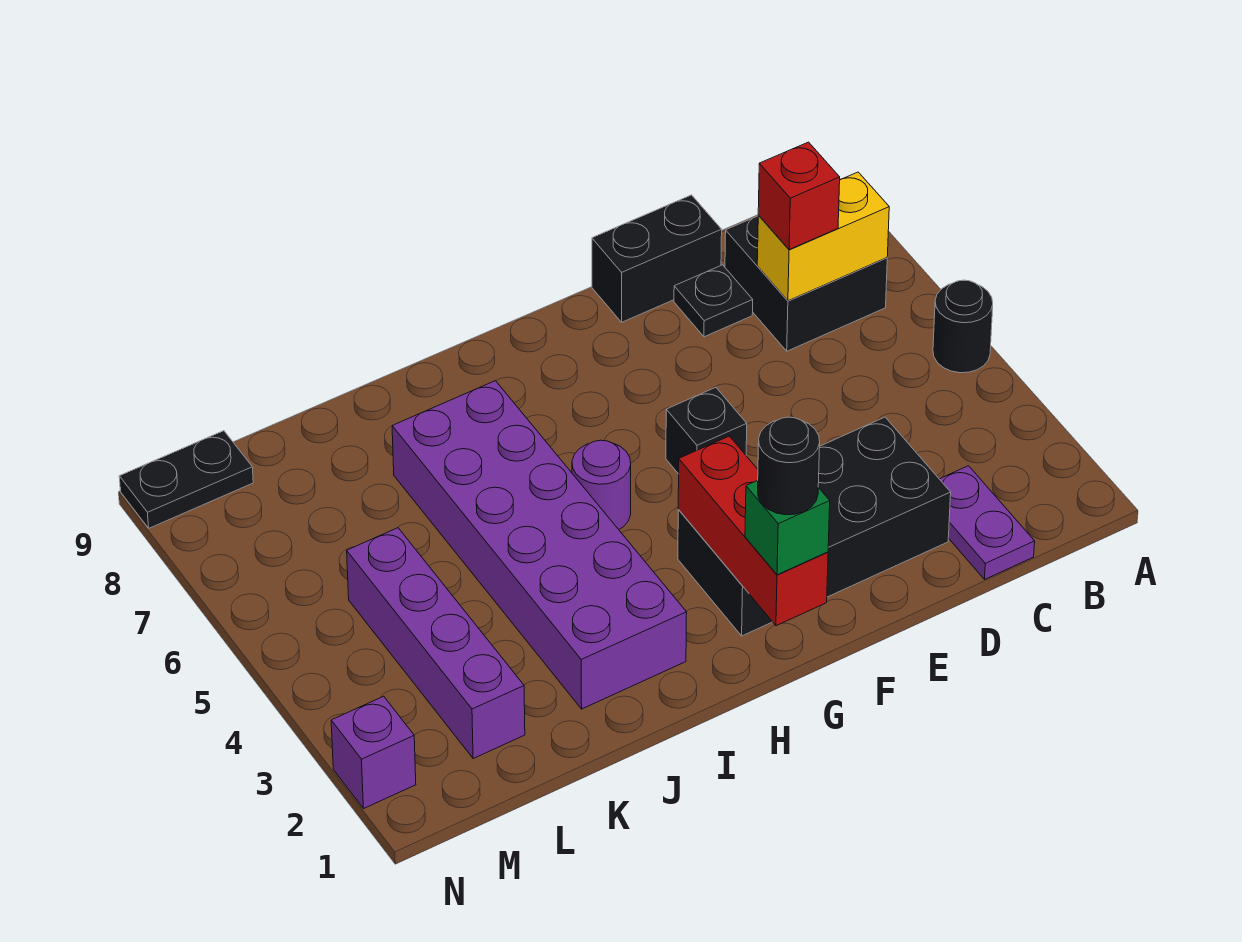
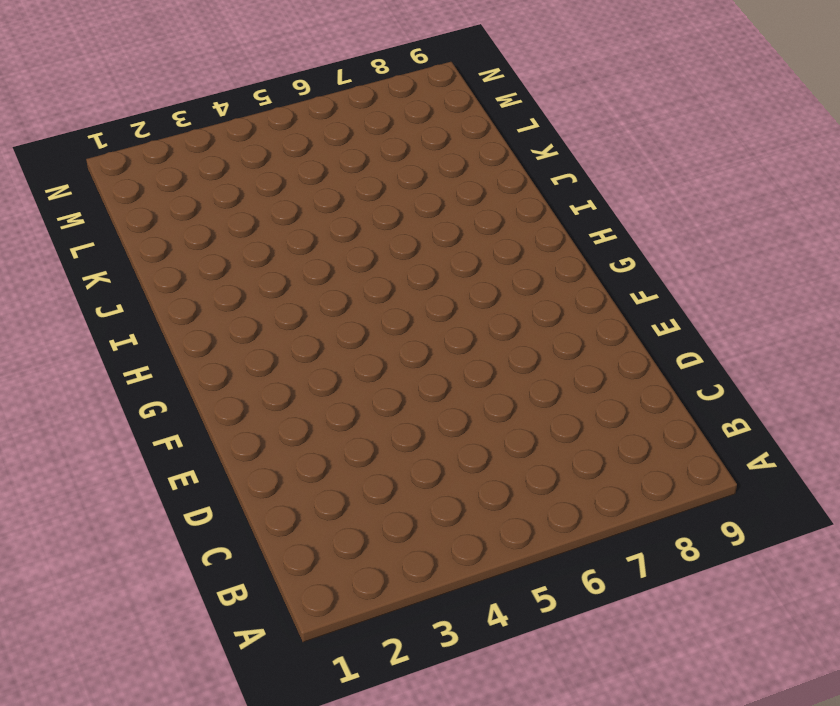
none -> black 1x1 round brick [933,280,993,373]
none -> black 2x2 brick [725,216,887,351]
none -> purple 1x2 plate [940,466,1035,579]

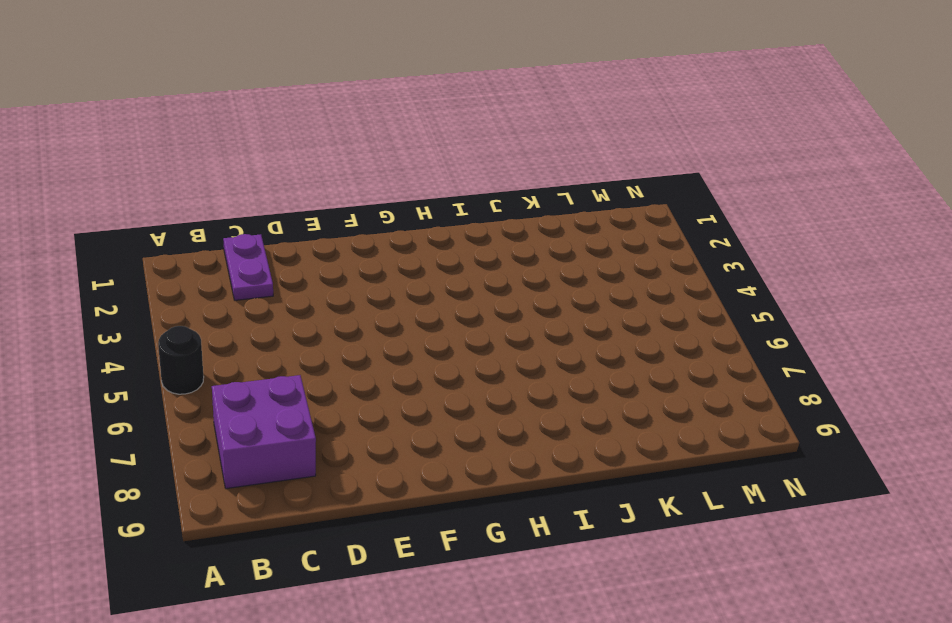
purple 2x2 brick [212,375,316,489] -> black 2x2 brick [725,216,887,351]
none -> black 2x4 brick [678,417,951,636]
none -> black 1x1 plate [674,265,753,337]
none -> black 1x2 brick [592,195,722,322]

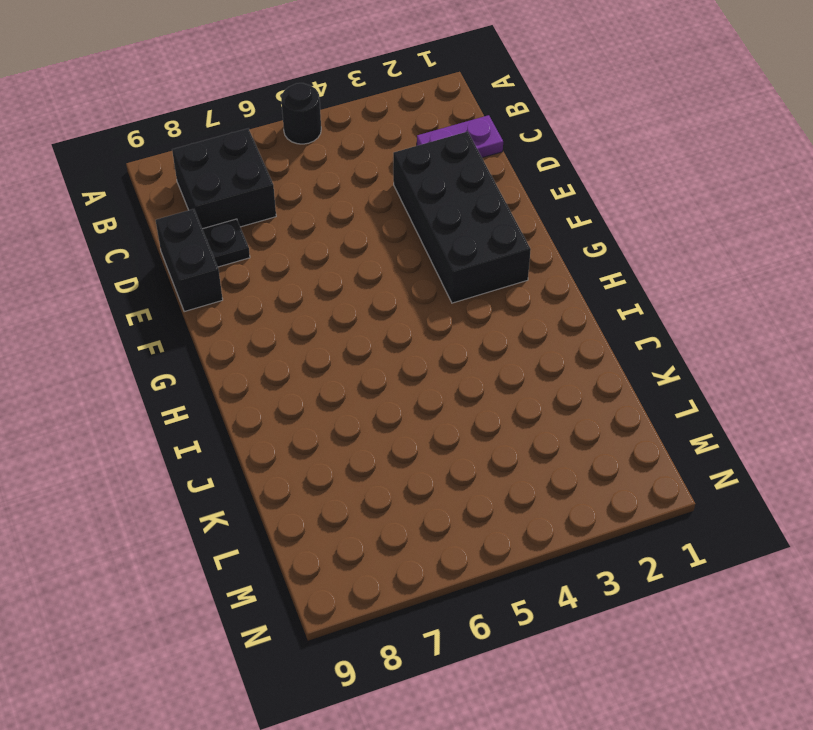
none -> black 1x1 brick [666,387,747,474]
none -> purple 1x1 round brick [572,440,631,529]
none -> purple 2x6 brick [392,381,687,709]

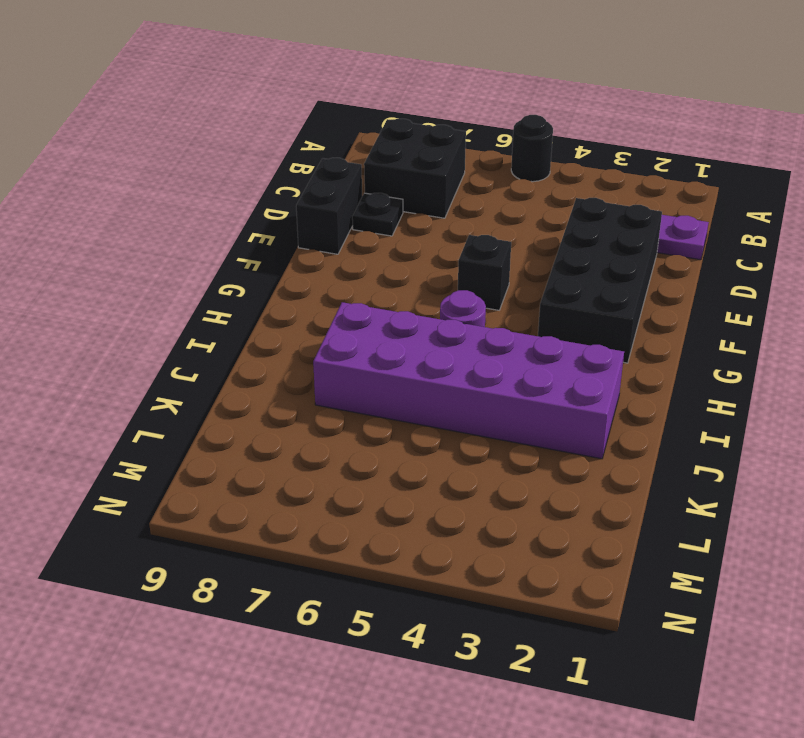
none -> purple 1x4 brick [347,528,525,759]
none -> black 1x2 plate [119,431,253,528]
none -> purple 1x1 brick [331,696,416,809]

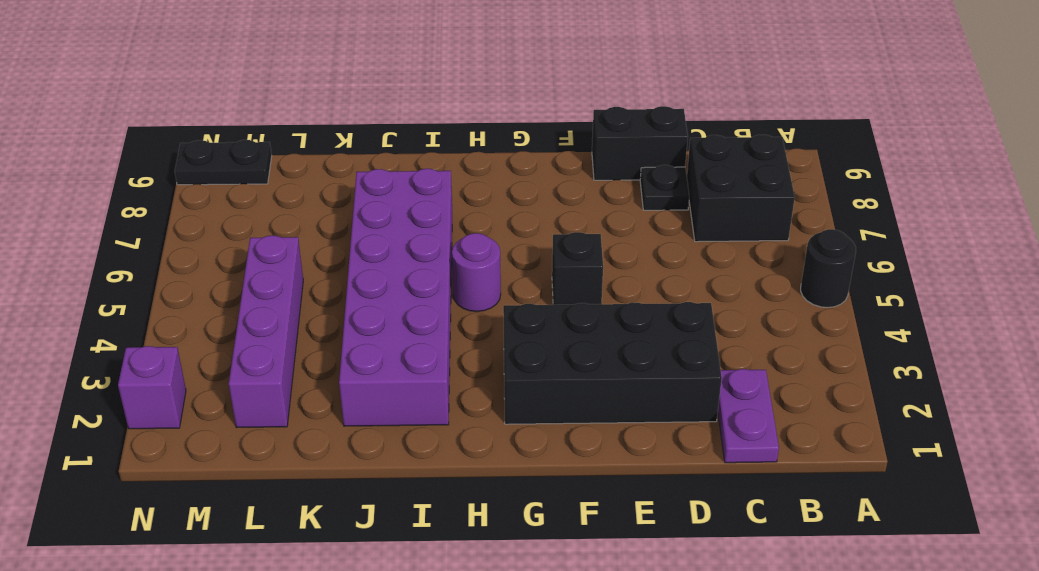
none -> yellow 1x2 brick [757,172,889,301]
none -> red 1x3 brick [678,436,828,626]
none -> red 1x1 brick [758,142,840,250]

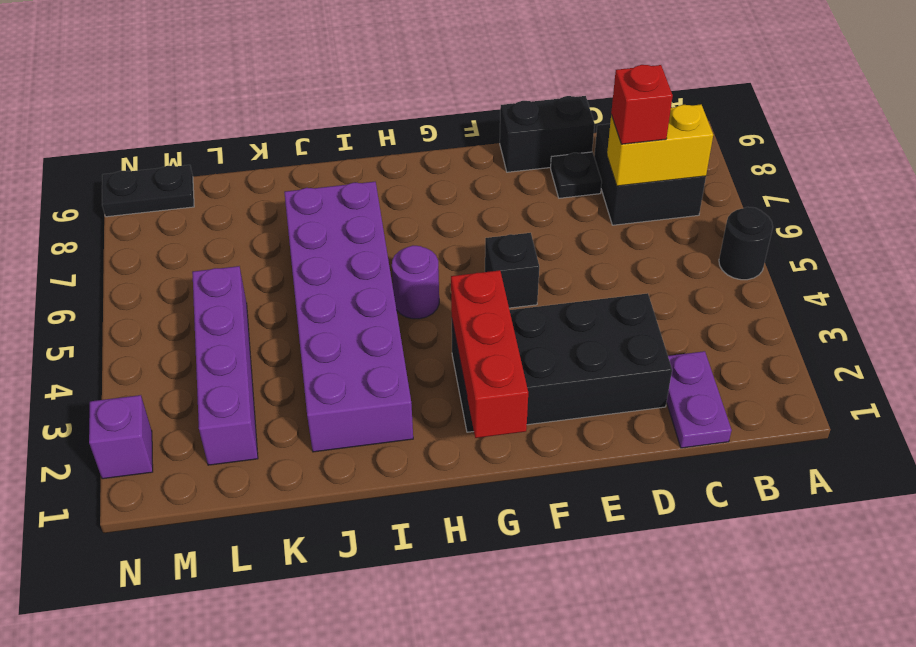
none -> green 1x1 brick [745,480,830,575]
none -> black 1x1 round brick [758,417,820,515]

